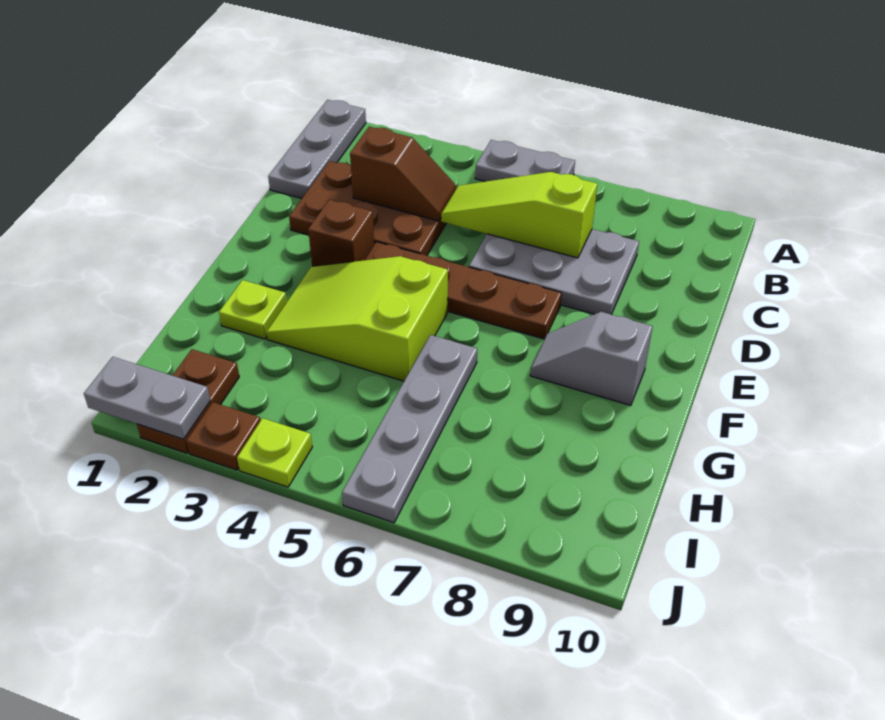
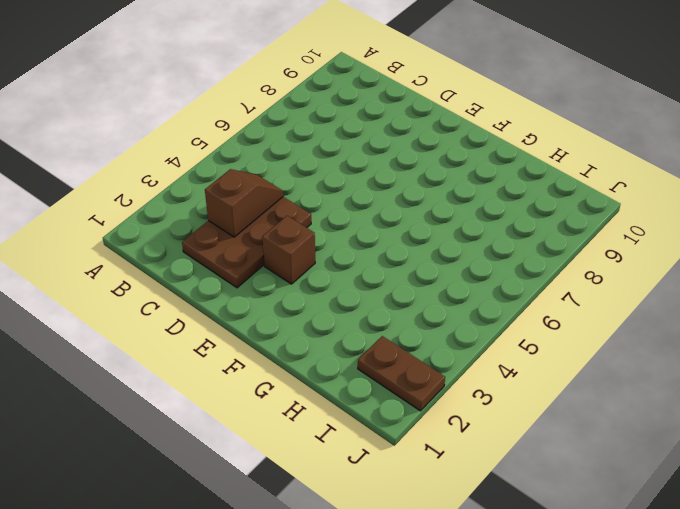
none -> grey 1x3 plate [268,100,366,198]
none -> grey 1x2 plate [475,140,575,182]
none -> grey 2x3 plate [469,229,639,314]

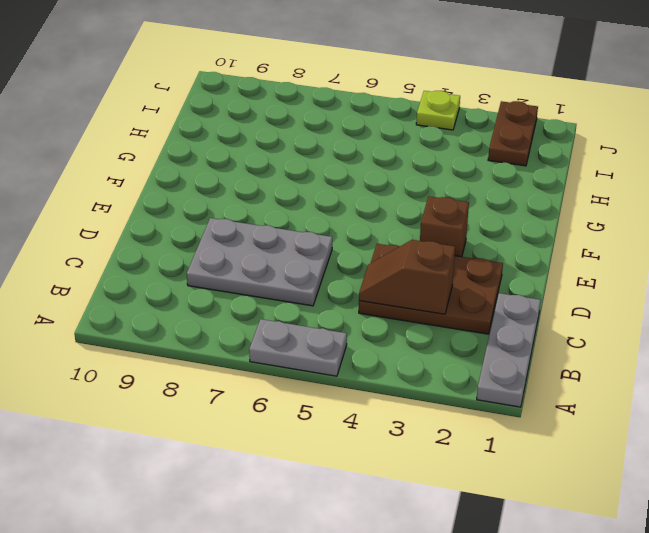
none -> brown 1x4 plate [365,242,562,339]
none -> lime 2x3 slope [266,256,448,381]
none -> grey 1x2 slope [530,312,653,406]

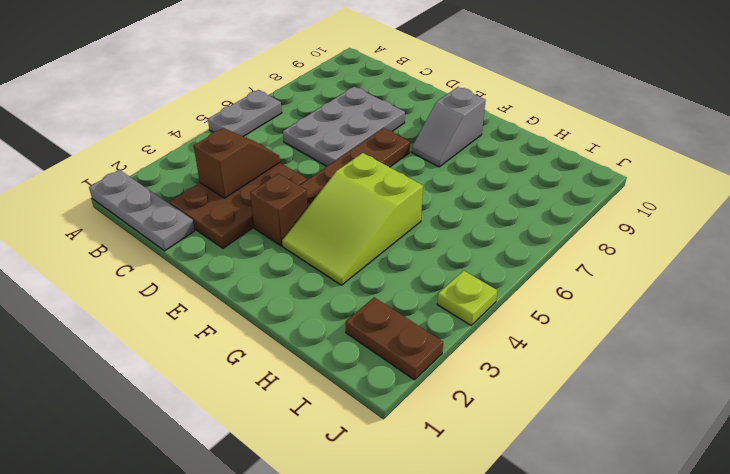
none -> lime 1x1 plate [219,280,287,339]
none -> grey 1x4 plate [342,335,477,523]
none -> brown 1x1 plate [186,402,261,470]

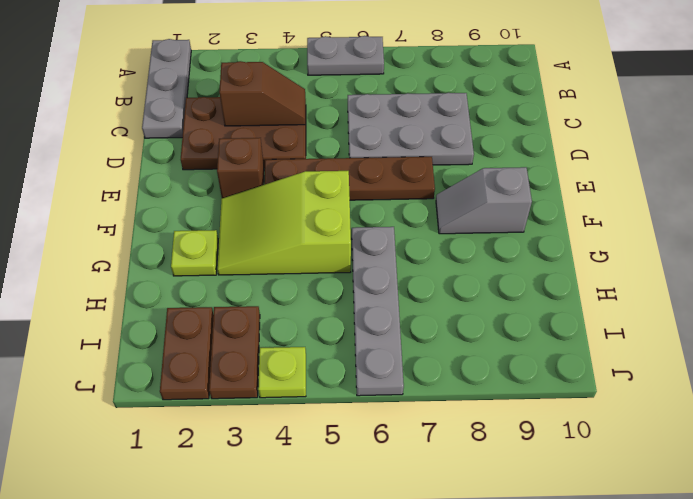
brown 1x2 plate [209,306,260,399] -> brown 1x1 plate [186,402,261,470]
none -> lime 1x3 slope [441,172,597,258]
none -> grey 1x2 plate [84,357,210,439]

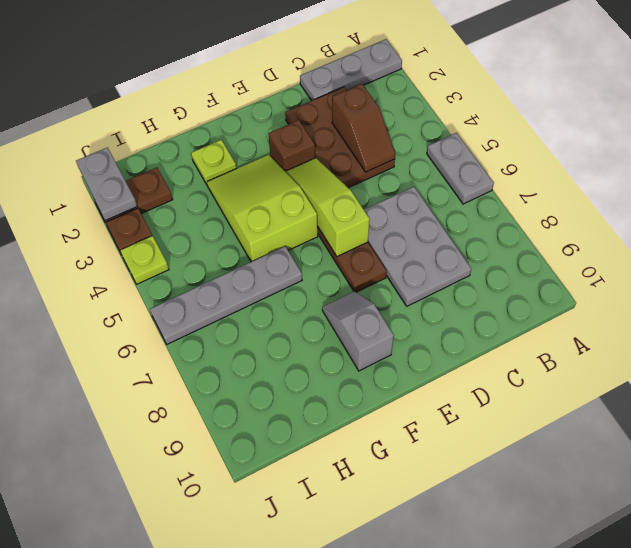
lime 1x3 slope [286,158,369,256] -> lime 1x3 slope moved to [441,172,597,258]

